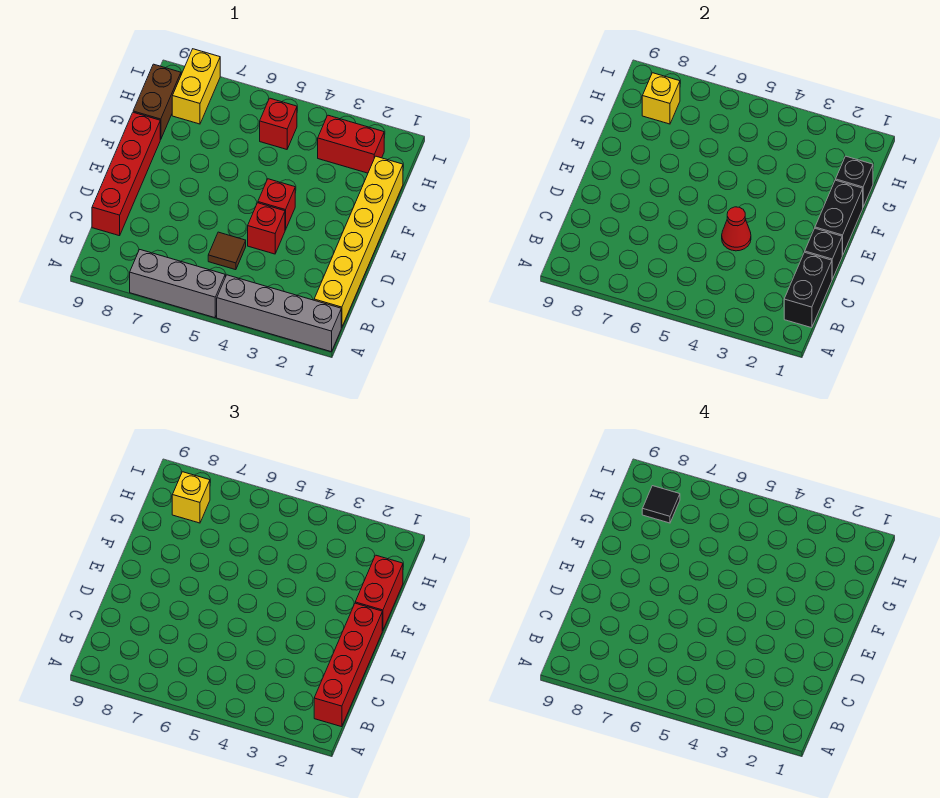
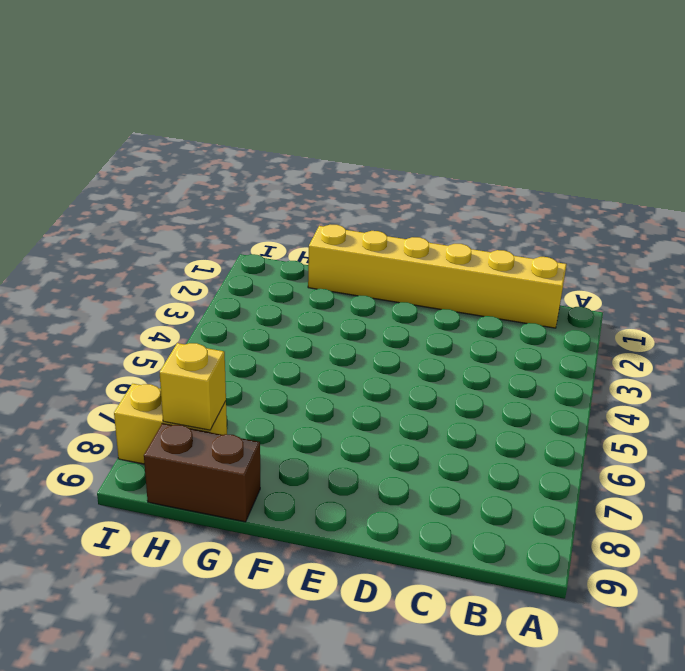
none -> grey 1x4 brick [217,275,341,352]
none -> grey 1x3 brick [130,250,225,318]
none -> brown 1x1 tile [208,232,246,270]

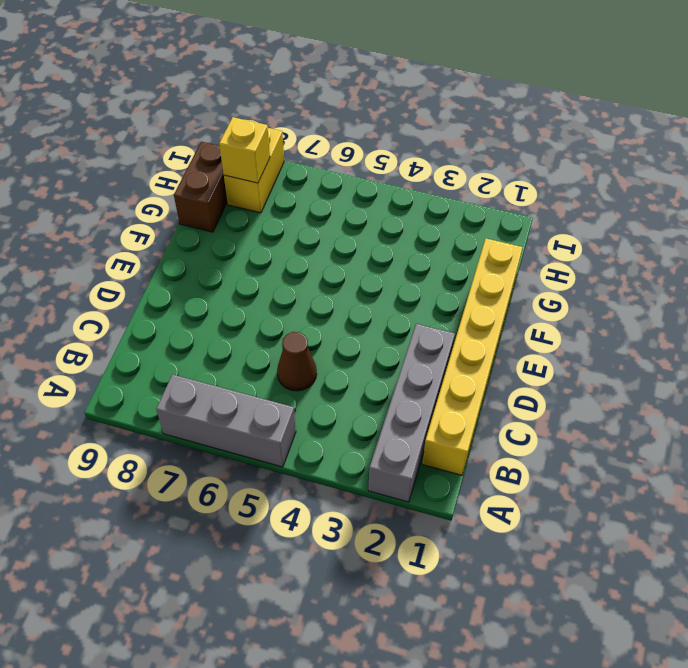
grey 1x4 brick [368,324,455,502] -> grey 1x4 brick turned to [217,275,341,352]
brown 1x1 cone [277,332,317,391] -> brown 1x1 tile [208,232,246,270]
none -> red 1x4 brick [92,112,160,236]
none -> red 1x1 brick [248,203,285,254]
none -> red 1x1 brick [258,179,295,230]

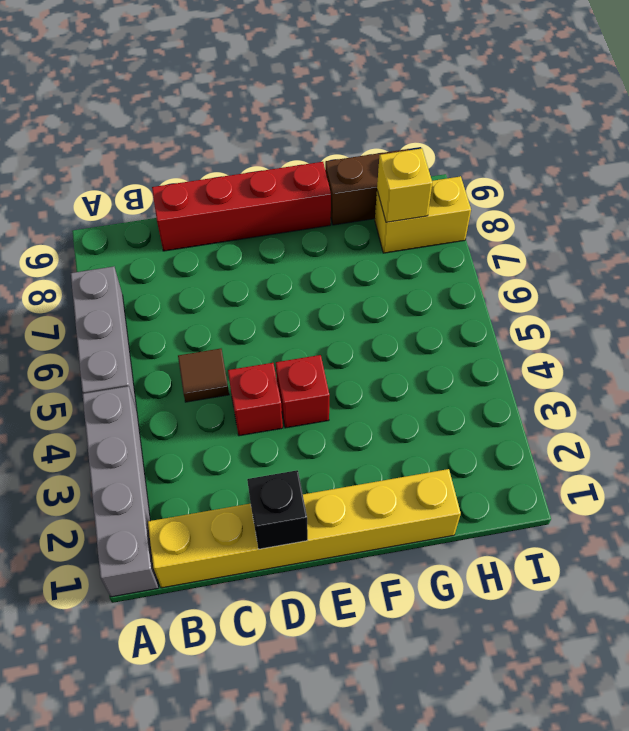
none -> red 1x2 brick [318,115,384,173]
none -> red 1x1 brick [260,98,297,149]
none -> black 1x2 brick [784,252,832,328]

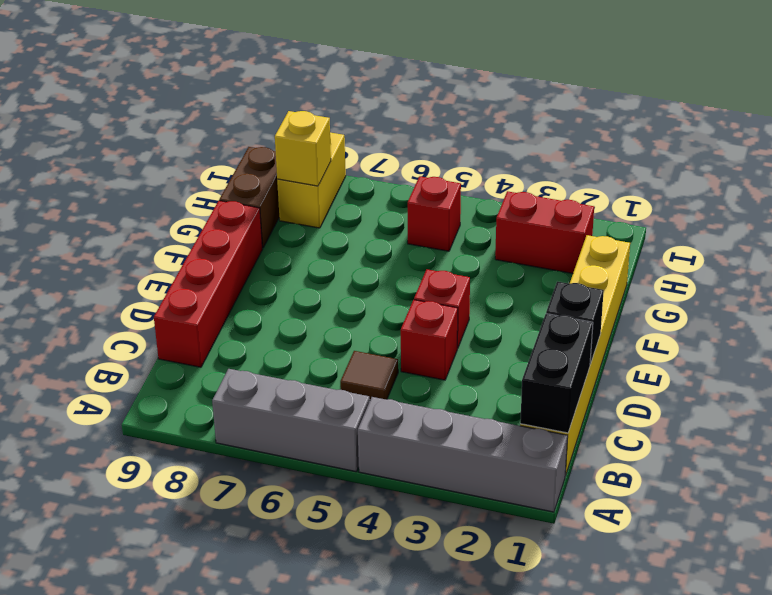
none -> red 1x1 cone [722,207,751,251]
none -> black 1x2 brick [815,180,863,255]
none -> black 1x1 brick [836,156,873,207]

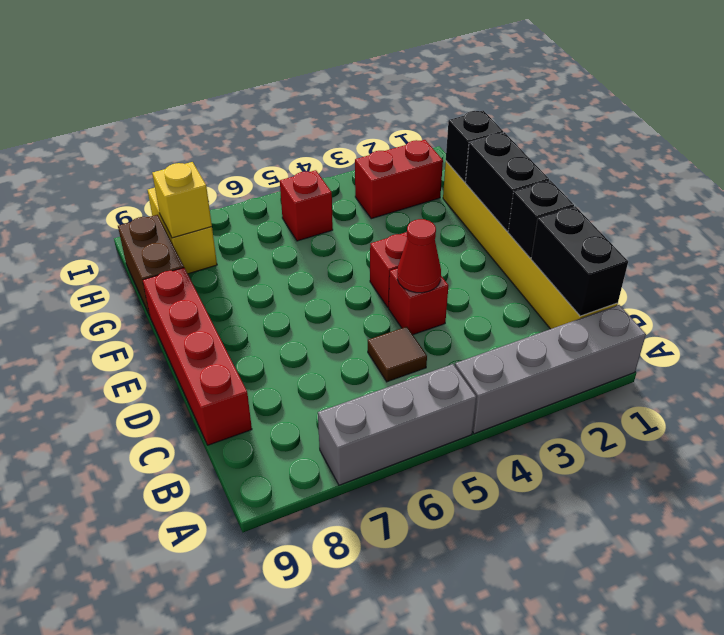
none -> red 1x4 brick [314,603,382,727]
none -> red 1x2 brick [355,555,403,631]
none -> yellow 1x1 brick [172,472,210,523]

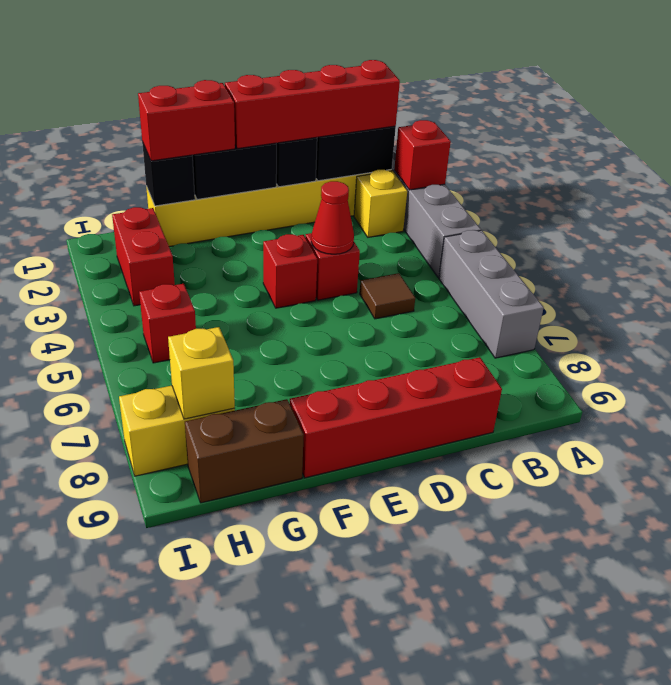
red 1x1 brick [394,120,451,190] -> none
yellow 1x1 brick [354,170,407,237] -> yellow 1x1 brick moved to [172,472,210,523]
none -> black 1x1 tile [642,486,680,523]

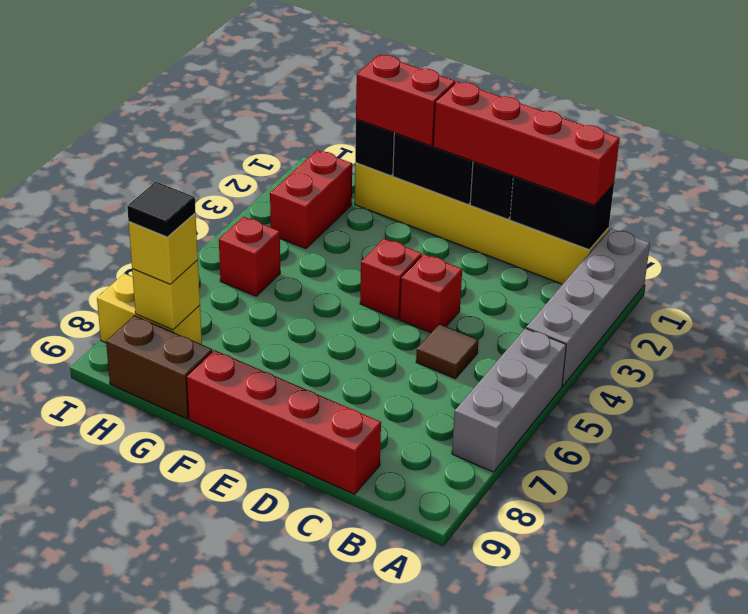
none -> red 1x1 cone [722,207,751,251]

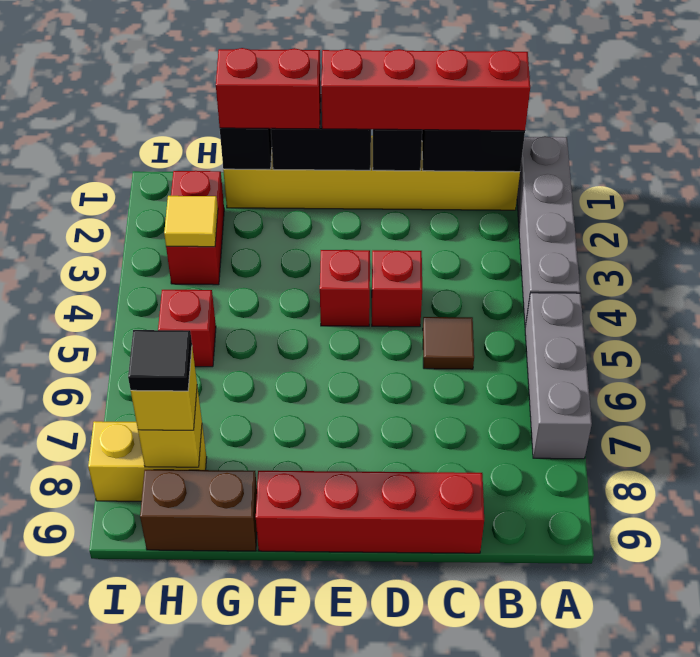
yellow 1x1 tile [164,196,218,247] -> none
none -> red 1x1 cone [722,207,751,251]

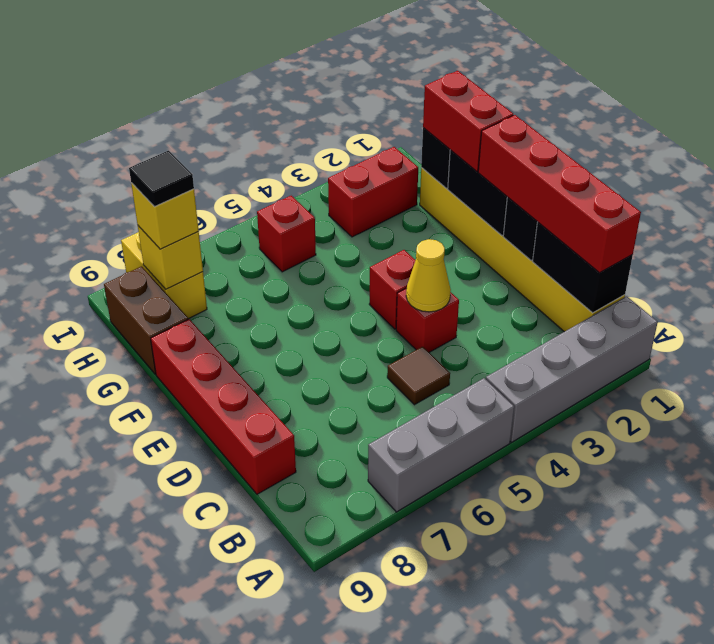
yellow 1x1 cone [406,239,451,312] -> red 1x1 cone [722,207,751,251]

